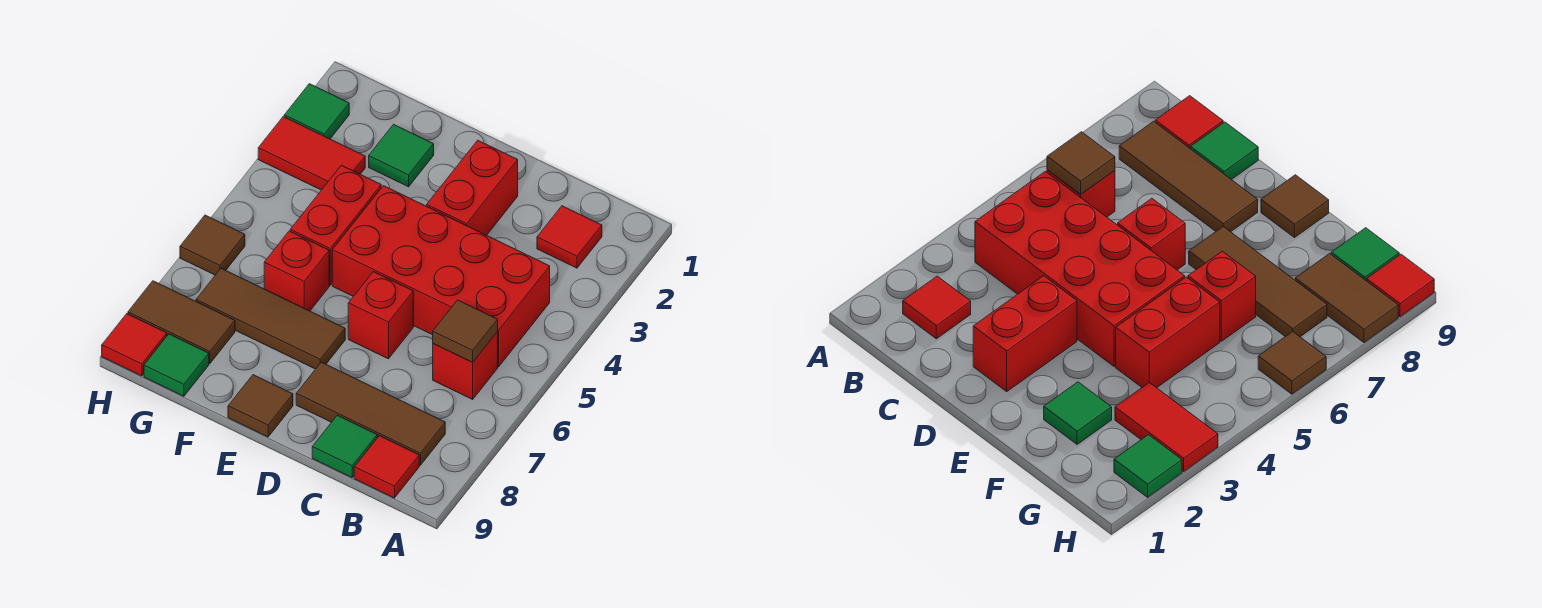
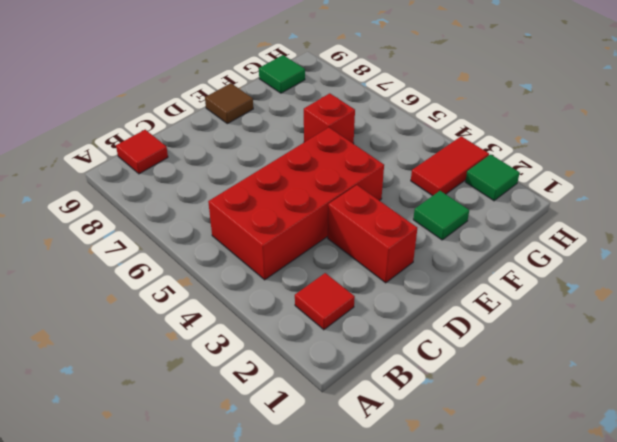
none -> red 1x1 brick [433,332,498,399]
none -> brown 1x3 tile [296,362,445,465]
none -> green 1x1 tile [312,415,377,477]

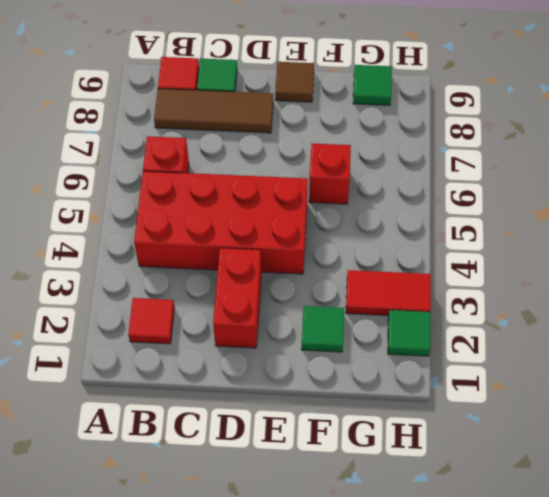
none -> red 1x1 brick [348,272,413,359]
none -> brown 1x3 tile [196,268,345,369]
none -> red 1x2 brick [290,165,381,285]

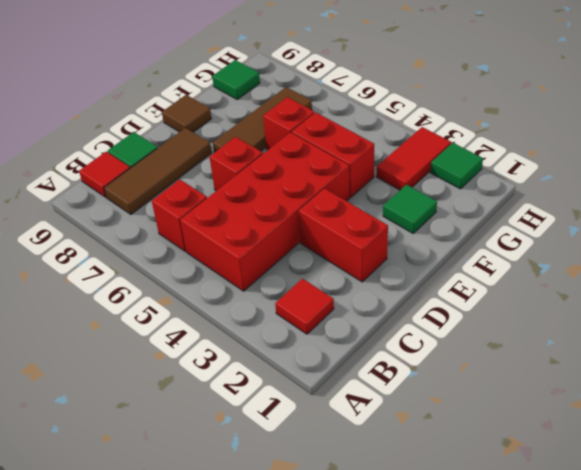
none -> brown 1x2 tile [128,281,235,363]
none -> brown 1x1 tile [180,215,245,275]
none -> red 1x1 tile [102,314,167,376]

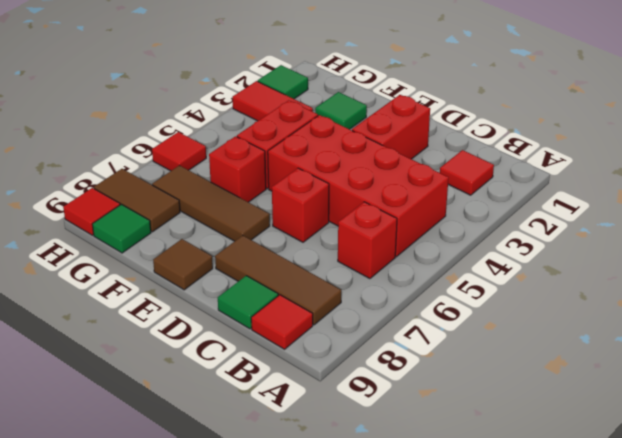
red 1x1 tile [152,132,206,171] -> brown 1x1 tile [180,215,245,275]
none -> brown 1x1 tile [433,300,498,362]

